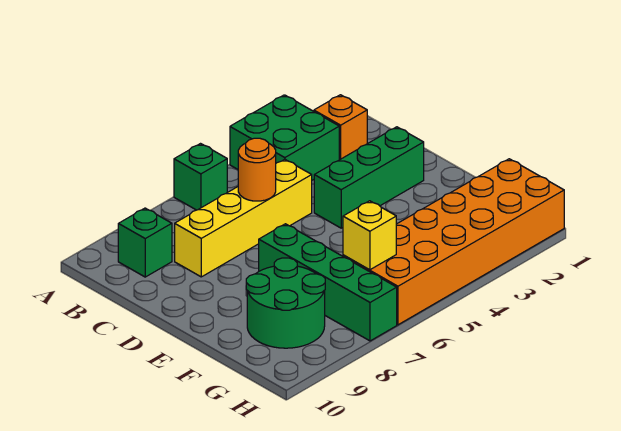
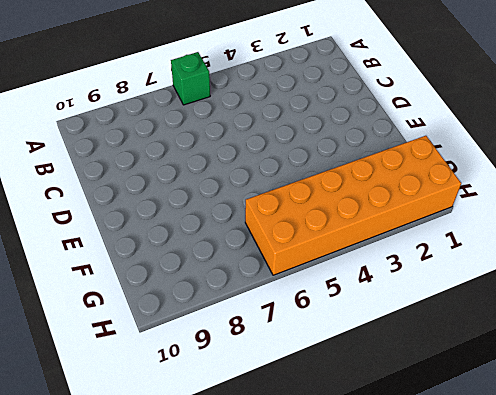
none -> green 2x2 brick [230,95,339,180]
none -> orange 1x1 brick [314,95,367,160]

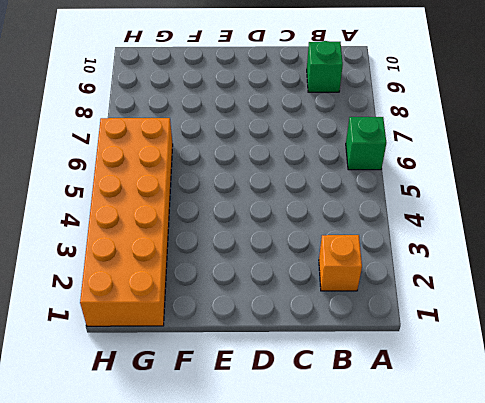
none -> green 2x2 brick [230,95,339,180]
none -> yellow 1x4 brick [175,159,312,277]

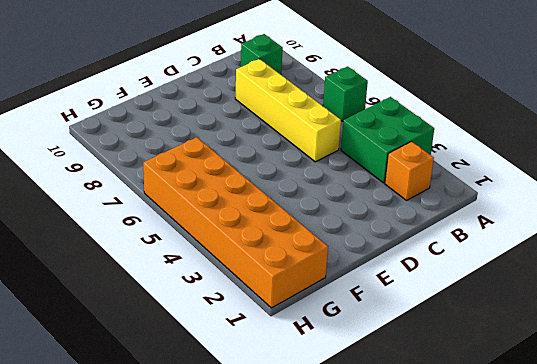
none -> green 1x3 brick [314,127,424,228]
none -> green 1x4 brick [259,224,397,341]

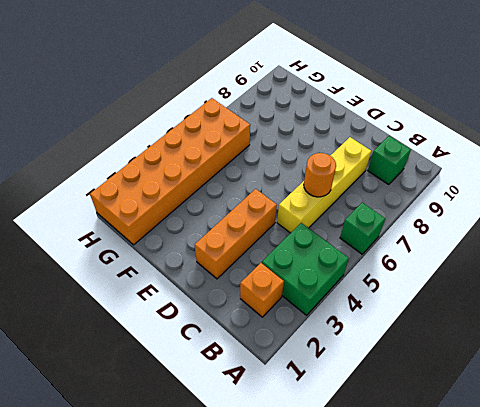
orange 1x3 brick [195,189,277,279] -> green 1x3 brick [314,127,424,228]
none -> green 1x4 brick [259,224,397,341]
none -> green 2x2 round brick [246,258,325,348]

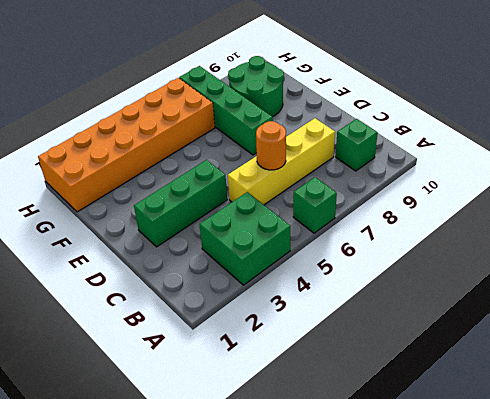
none -> orange 1x1 brick [314,95,367,160]
none -> yellow 1x1 brick [343,201,396,270]

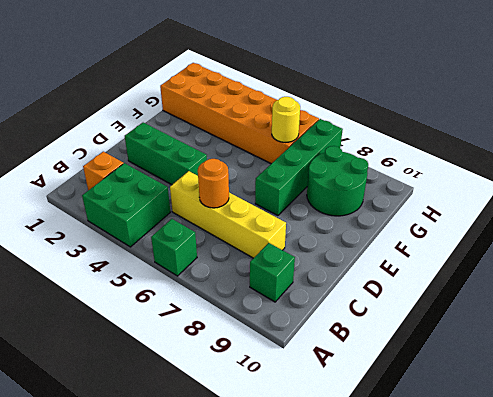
yellow 1x1 round brick [272,97,300,142] -> yellow 1x1 brick [343,201,396,270]

